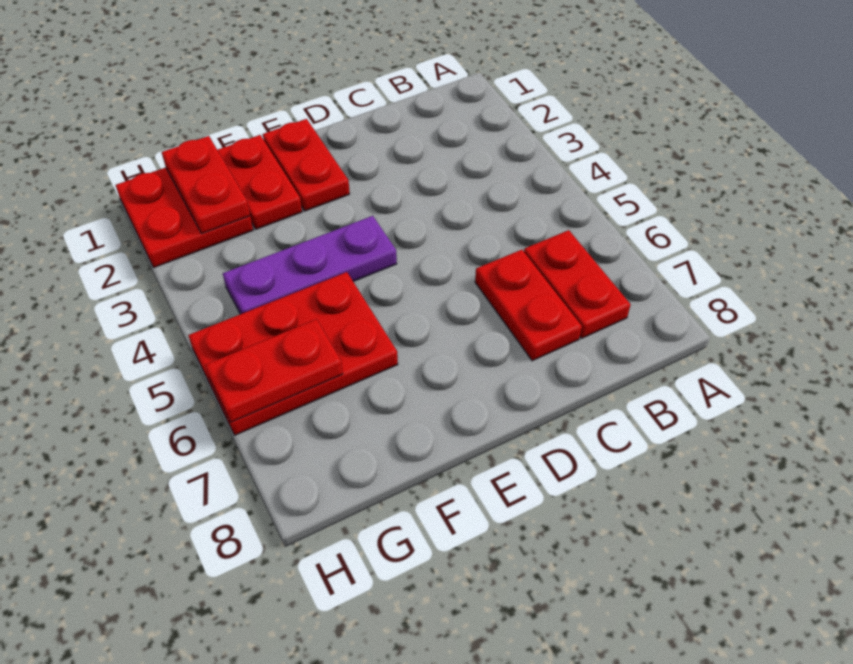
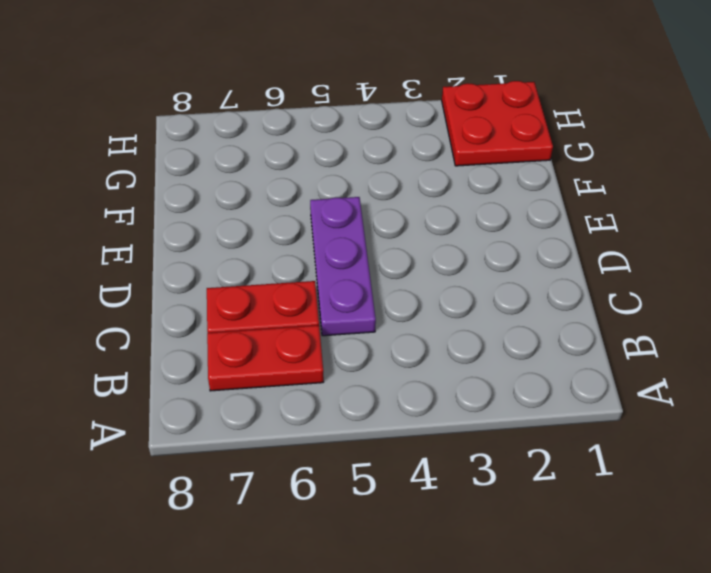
purple 1x3 plate [310,197,376,336] -> purple 1x3 plate moved to [223,216,397,314]
none -> red 1x2 plate [263,119,350,211]
none -> red 1x2 plate [218,135,302,229]

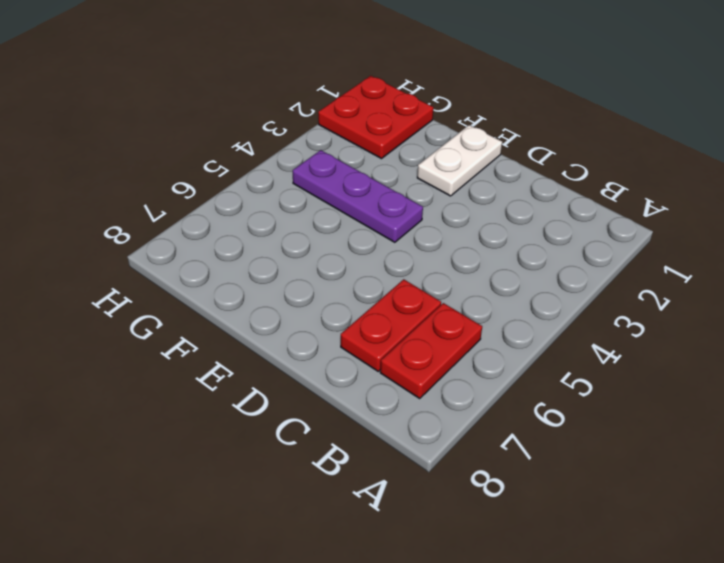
white 1x2 plate [417,125,502,196] -> red 1x2 plate [263,119,350,211]
none -> red 1x2 plate [218,135,302,229]
none -> red 2x3 plate [188,272,398,435]

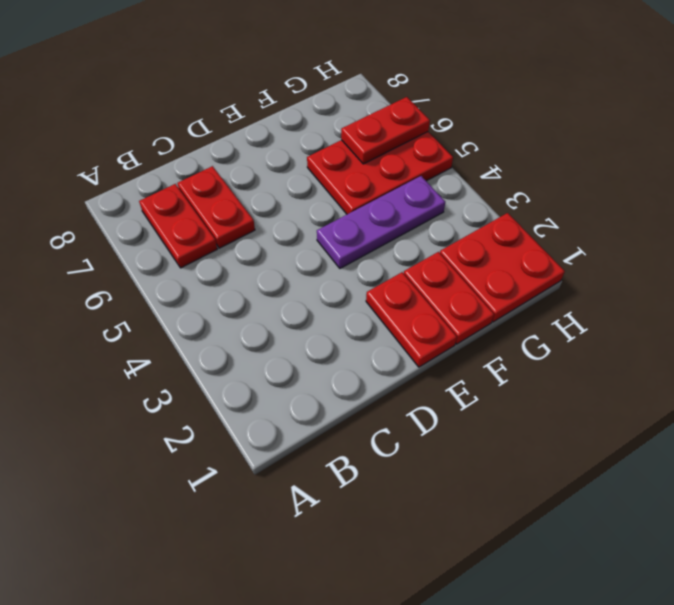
none -> red 1x2 plate [162,136,250,234]

